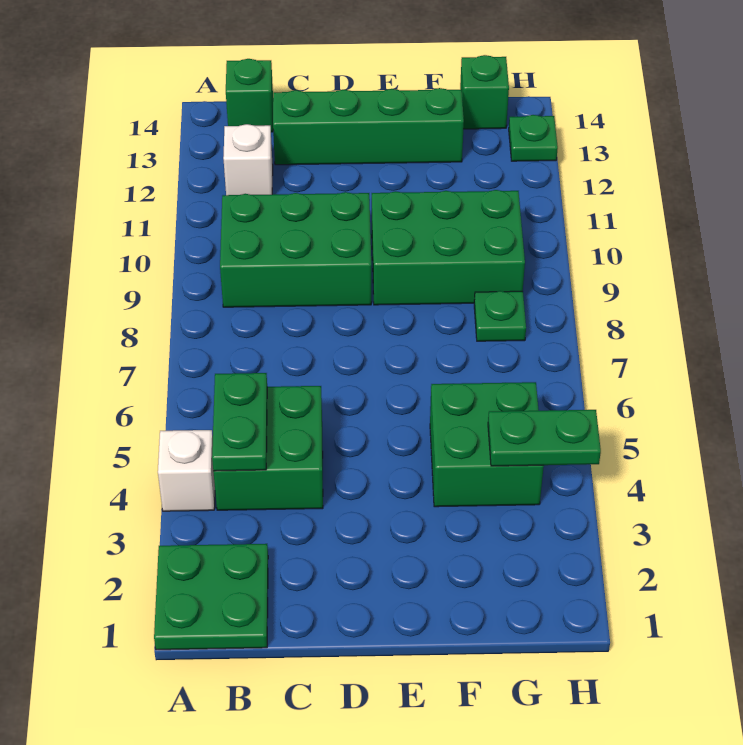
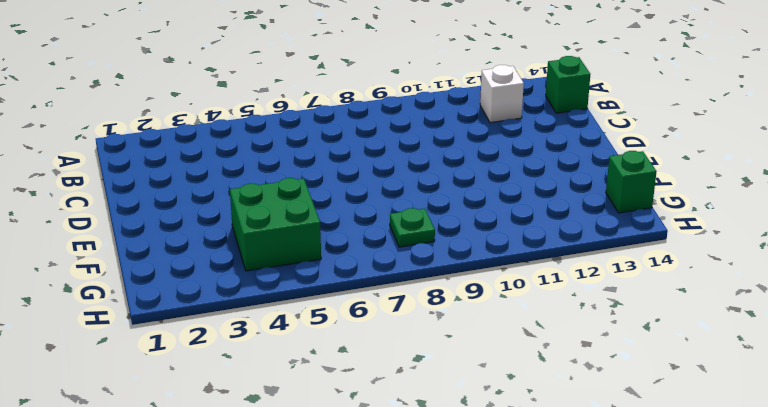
none -> green 2x2 plate [154,544,268,650]
none -> white 1x1 brick [158,430,215,511]
none -> green 2x2 brick [213,386,323,510]

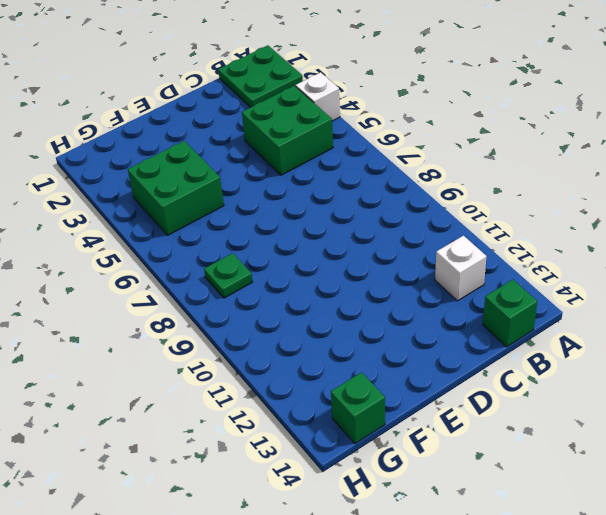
none -> green 2x3 brick [220,192,371,307]
none -> green 1x4 brick [273,88,464,165]
none -> green 2x3 brick [372,190,525,305]

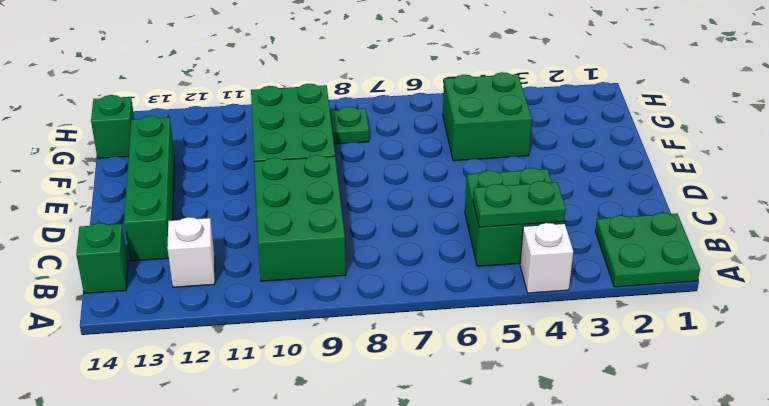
none -> green 1x1 plate [509,115,558,161]
none -> green 1x2 plate [488,410,601,466]

